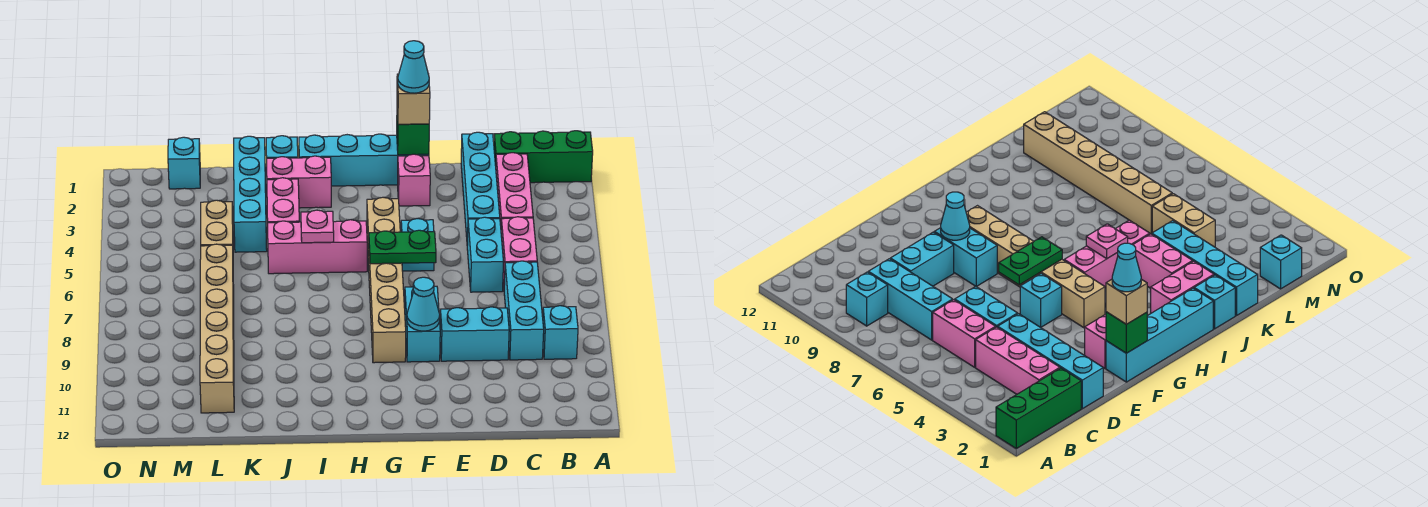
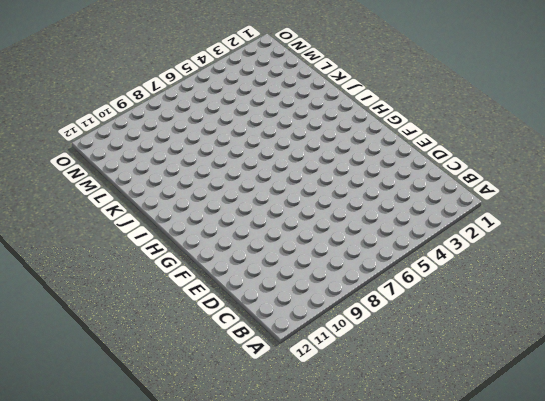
none -> green 1x3 brick [494,131,593,183]
none -> cyan 1x1 brick [543,306,578,359]
none -> pink 1x3 brick [496,153,533,225]

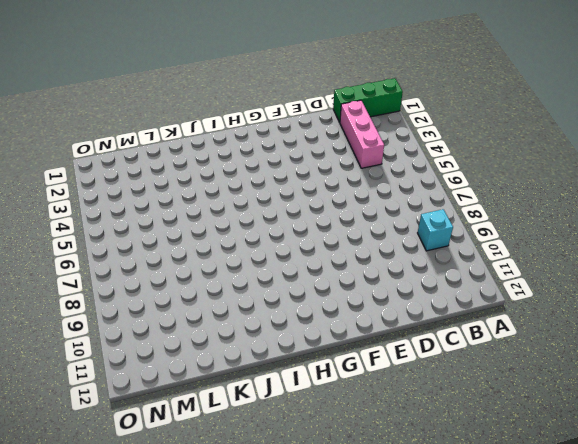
none -> pink 1x2 brick [501,217,537,285]
none -> cyan 1x3 brick [504,261,544,360]
none -> cyan 1x4 brick [461,132,500,245]

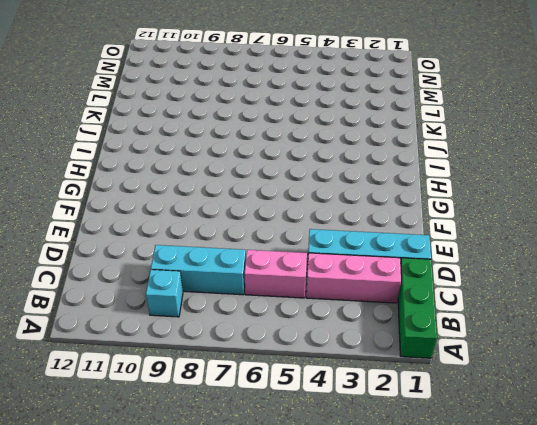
none -> cyan 1x2 brick [467,217,503,292]
none -> cyan 1x2 brick [440,307,509,361]
none -> cyan 1x4 brick [299,134,429,186]

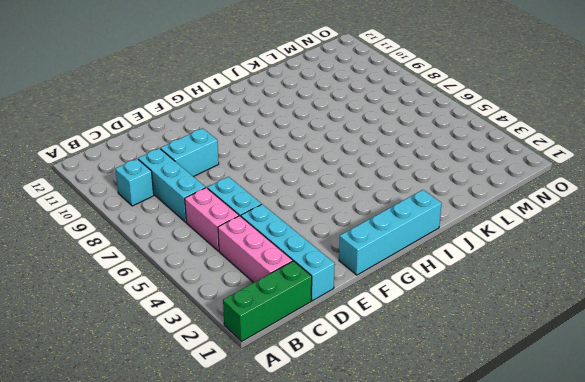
none -> pink 1x1 brick [398,154,430,206]
none -> cyan 1x1 brick [401,219,434,271]
none -> cyan 1x2 brick [405,286,440,362]

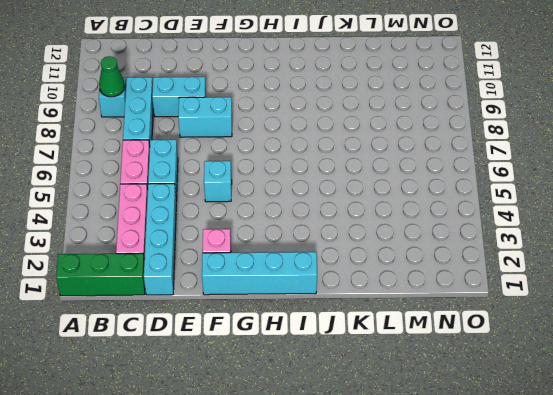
green 1x1 cone [99,56,125,97] -> none
cyan 1x2 brick [178,97,232,137] -> cyan 1x2 brick turned to [405,286,440,362]
none -> tan 1x6 brick [367,197,406,363]
none -> pink 1x3 brick [268,220,367,274]
none -> pink 1x2 brick [267,156,331,208]

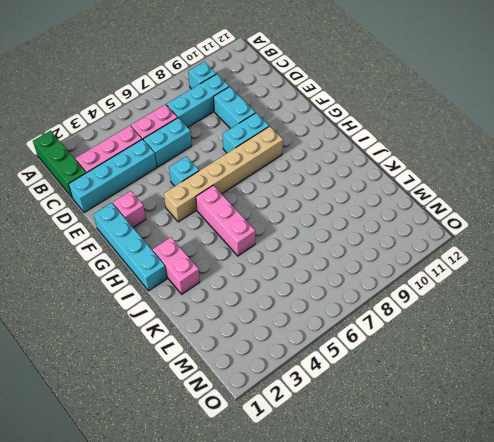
none -> cyan 1x1 brick [266,136,298,158]
none -> pink 1x2 brick [267,178,299,223]
none -> cyan 1x4 brick [234,136,267,252]

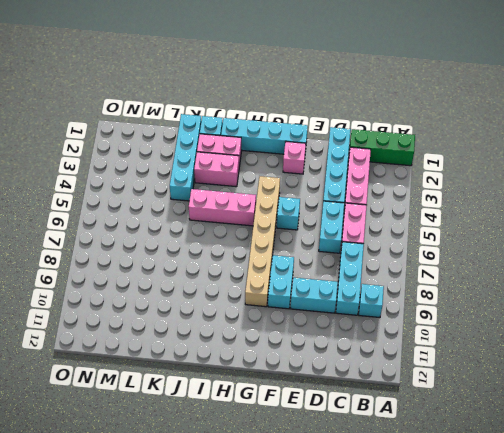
pink 1x2 brick [194,152,239,187] -> pink 1x2 brick turned to [267,178,299,223]
none -> tan 1x2 brick [201,200,233,246]
none -> tan 1x6 brick [200,244,234,413]
none -> cyan 1x1 brick [168,137,200,189]

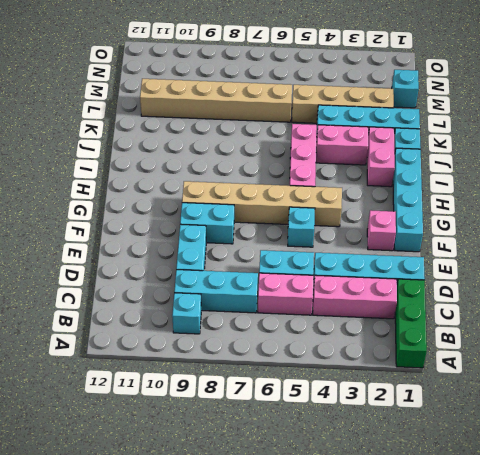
tan 1x4 brick [292,85,394,123] -> tan 1x2 brick [201,200,233,246]
none -> green 1x1 brick [397,115,429,155]
none -> green 1x2 plate [369,230,436,264]
none -> cyan 1x1 cone [407,277,440,331]

